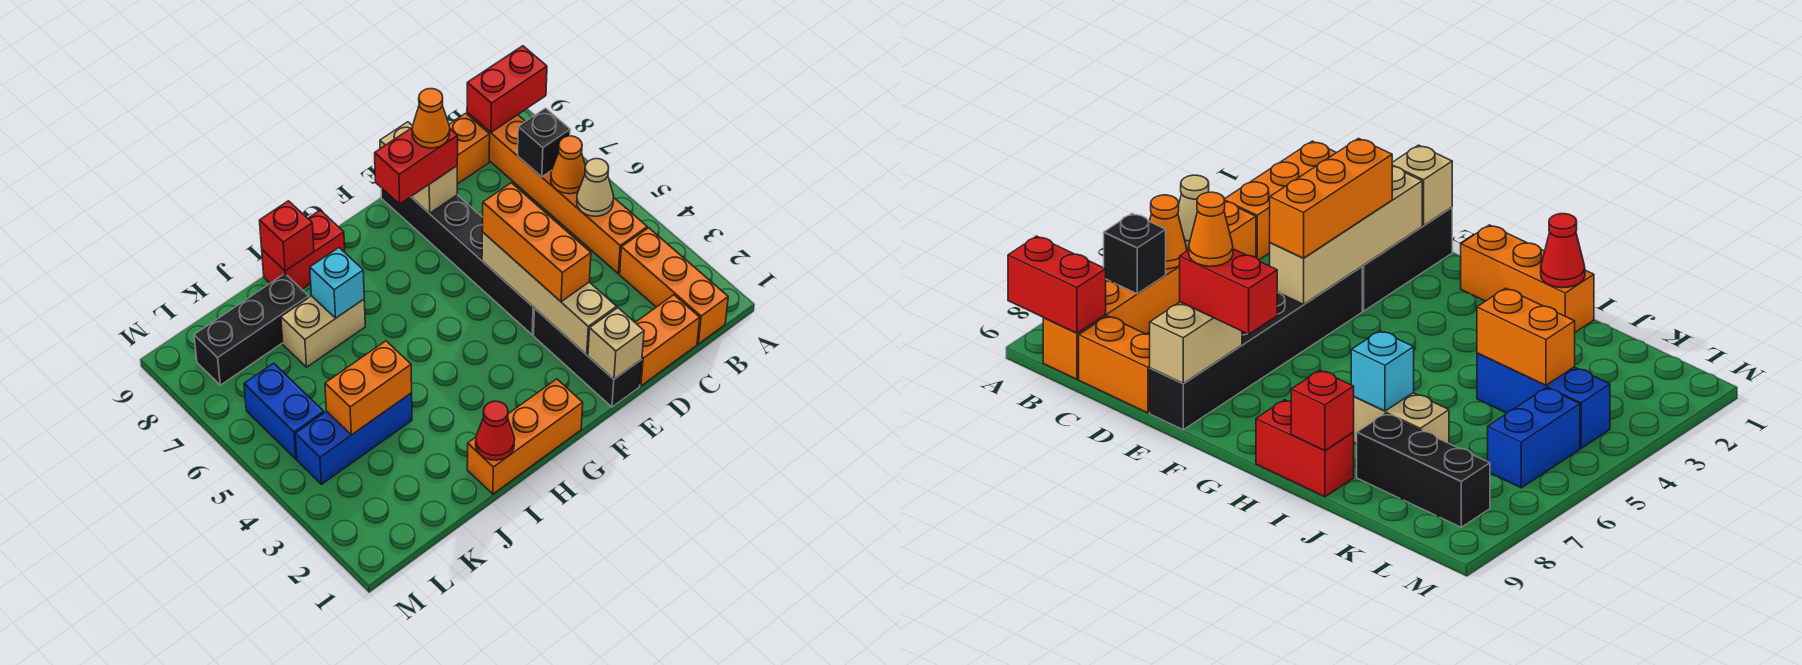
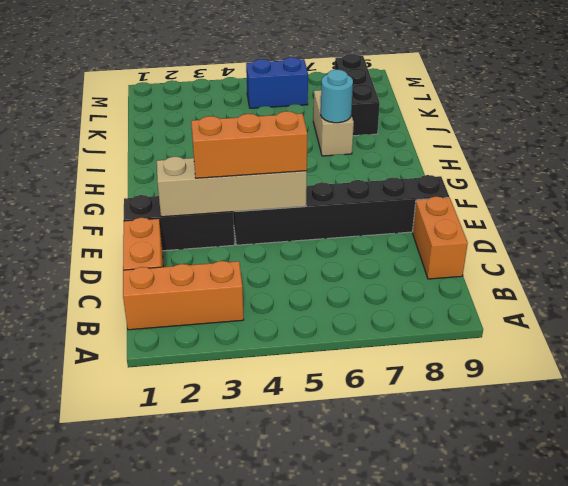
cyan 1x1 round brick [321,70,353,123] -> cyan 1x1 brick [310,248,364,318]
none -> orange 1x6 brick [467,112,647,274]
none -> orange 1x3 brick [467,379,583,494]
none -> red 1x2 brick [262,210,345,289]

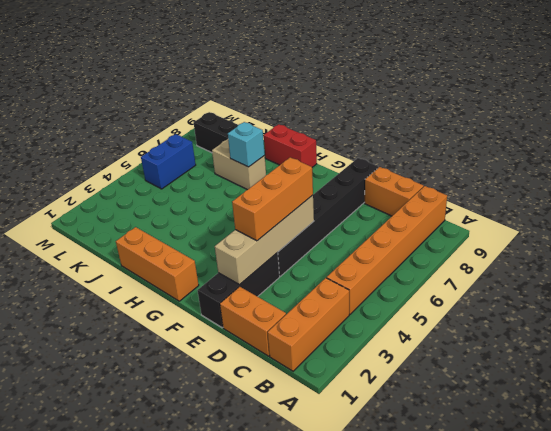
none -> blue 1x3 brick [295,393,412,484]
none -> red 1x2 brick [467,46,547,132]
none -> tan 1x1 cone [577,159,614,216]

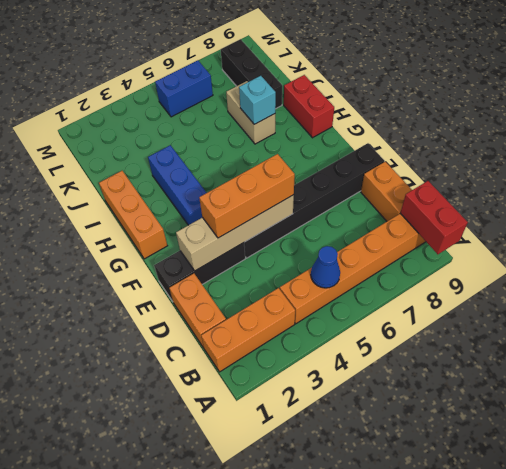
blue 1x1 cone [311,246,340,288] -> tan 1x1 cone [577,159,614,216]
blue 1x3 brick [148,145,206,225] -> blue 1x3 brick moved to [295,393,412,484]
none -> orange 1x1 cone [551,136,585,194]
none -> black 1x1 brick [518,108,570,177]
none -> tan 1x1 brick [588,308,644,379]

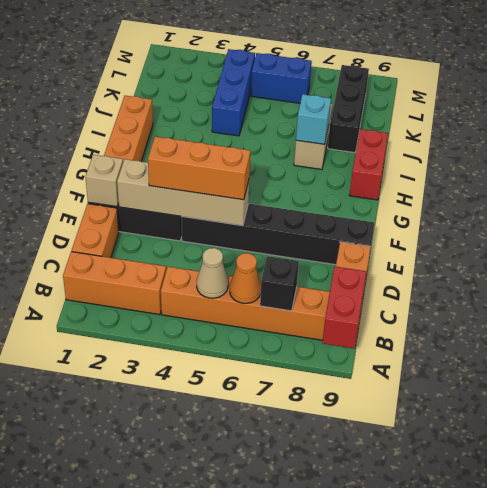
none -> tan 1x2 brick [380,122,457,213]
none -> red 1x1 cone [476,401,515,460]
none -> red 1x1 brick [259,201,314,271]

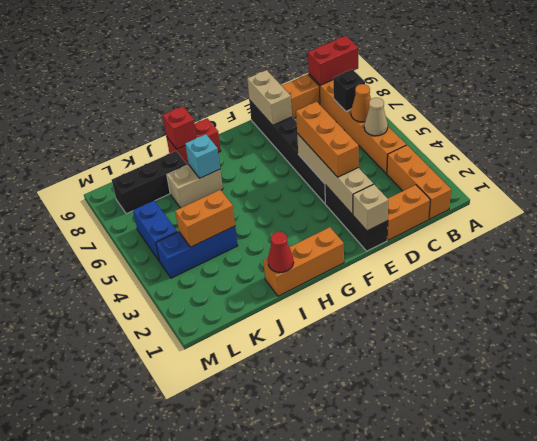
none -> red 1x2 brick [375,128,458,204]
none -> orange 1x1 cone [412,89,450,148]

